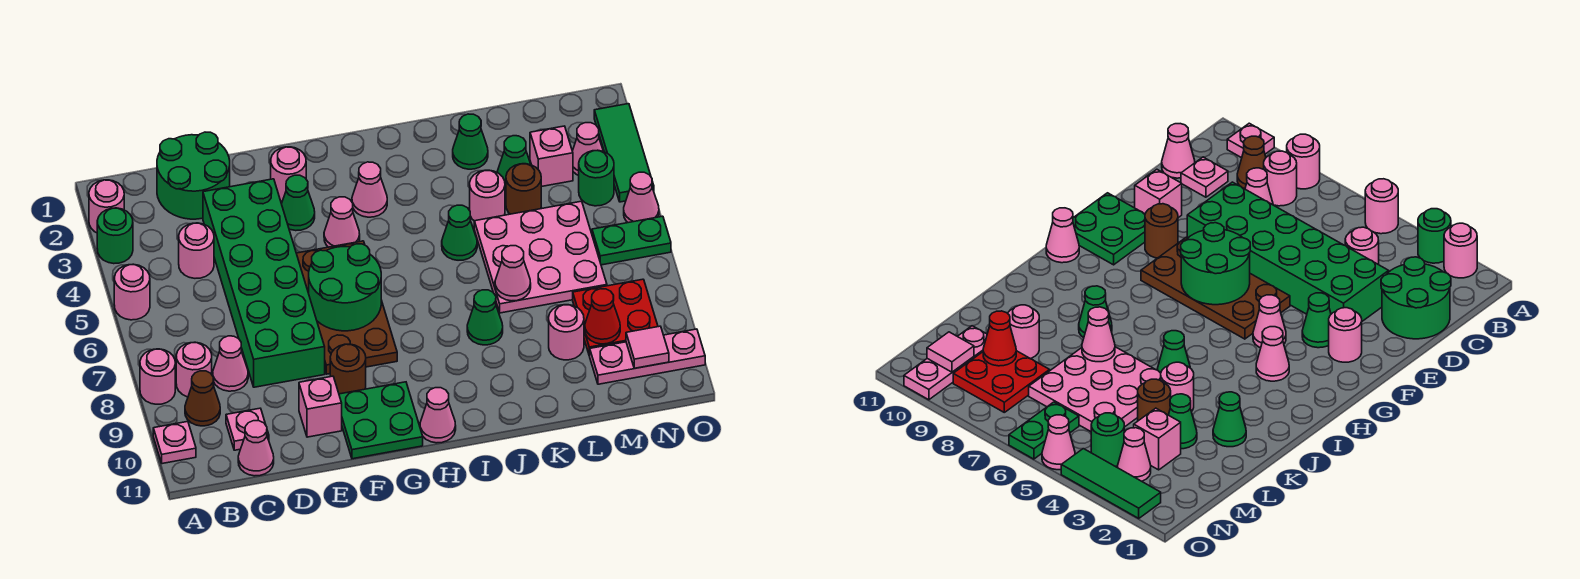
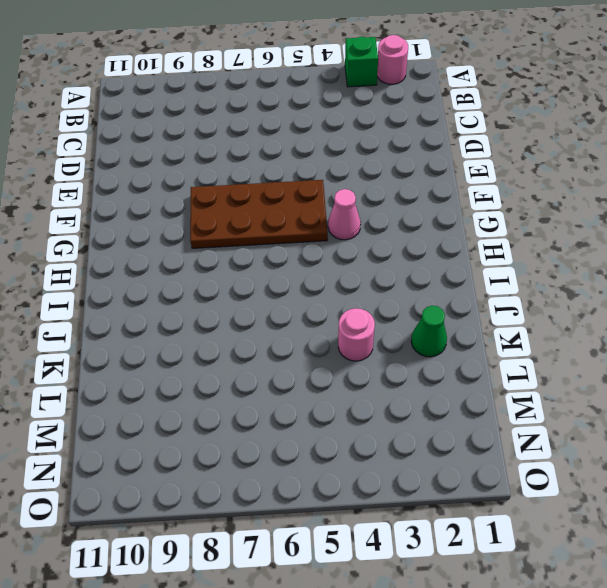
green 1x1 brick [345,37,378,87] -> green 1x1 round brick [97,208,133,264]
none -> pink 1x1 round brick [114,264,150,320]
none -> pink 1x1 round brick [140,349,175,404]
none -> pink 1x1 plate [153,422,196,464]
none -> pink 1x1 round brick [176,342,212,397]

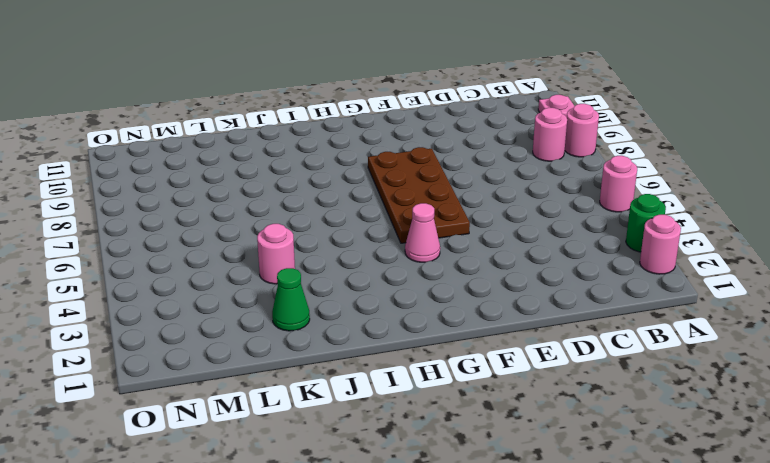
none -> brown 1x1 cone [185,371,220,426]
none -> green 2x2 round brick [157,132,230,219]
none -> pink 1x1 round brick [179,223,214,278]
none -> pink 1x1 cone [213,336,248,391]

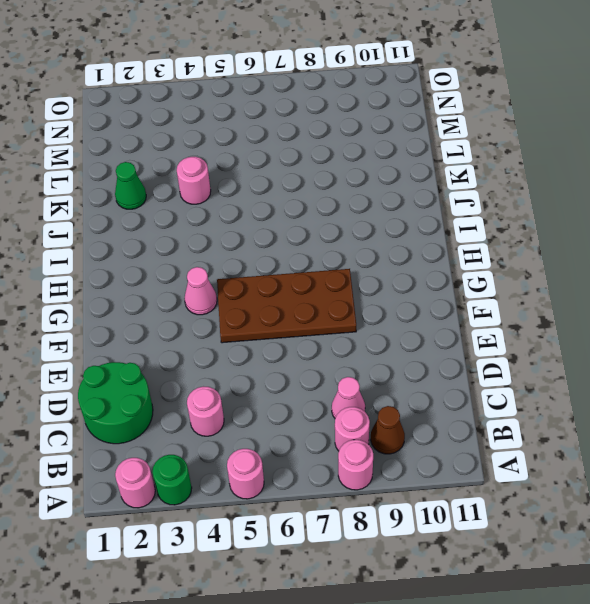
none -> pink 1x1 plate [153,422,196,464]
none -> pink 1x1 plate [226,408,269,450]
none -> pink 1x1 cone [238,421,274,476]
none -> green 2x6 brick [203,179,325,387]

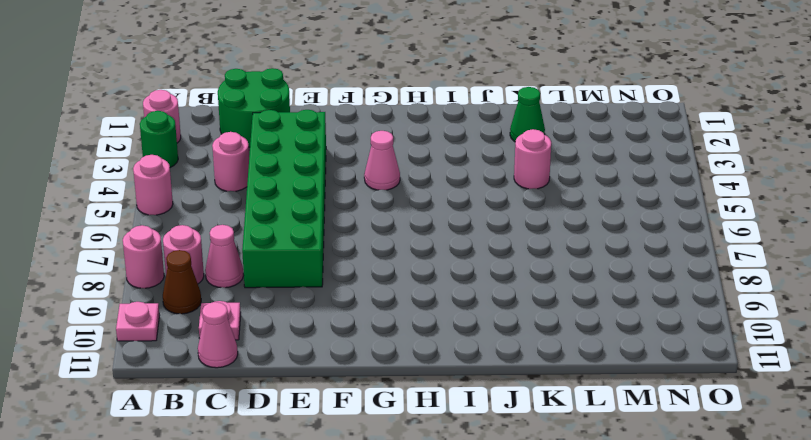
none -> pink 1x1 brick [299,376,342,437]
none -> pink 1x1 round brick [271,147,306,201]
none -> green 1x1 cone [282,175,315,231]
none -> brown 2x4 plate [296,241,397,374]

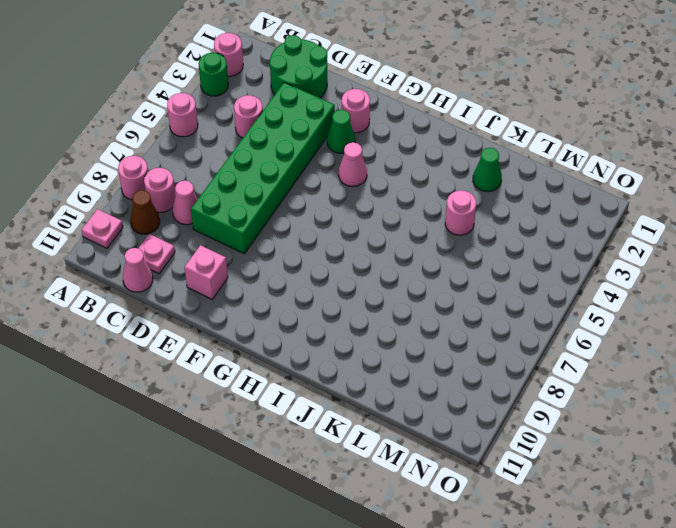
none -> brown 2x4 plate [296,241,397,374]
none -> brown 1x1 round brick [330,344,366,394]
none -> green 2x2 plate [339,382,423,459]
none -> pink 1x1 cone [352,162,387,217]

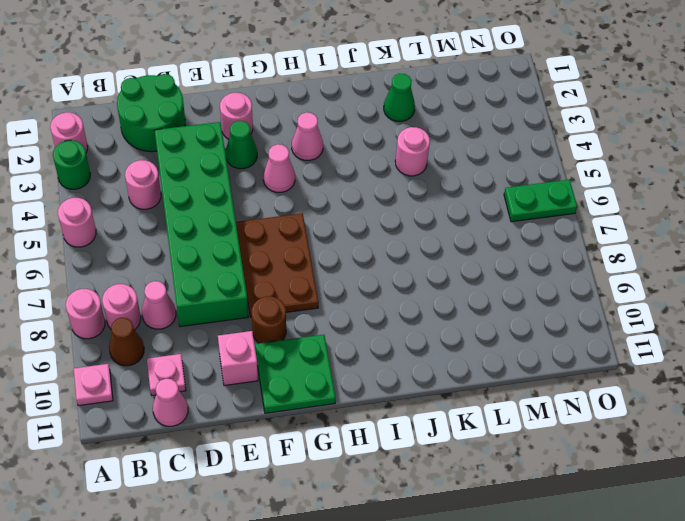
brown 2x3 plate [236,213,319,317] -> brown 2x4 plate [296,241,397,374]
none -> pink 1x1 cone [420,388,456,443]
none -> green 1x1 cone [442,205,477,260]
none -> green 1x1 cone [467,290,503,345]
none -> pink 3x3 plate [474,201,607,313]

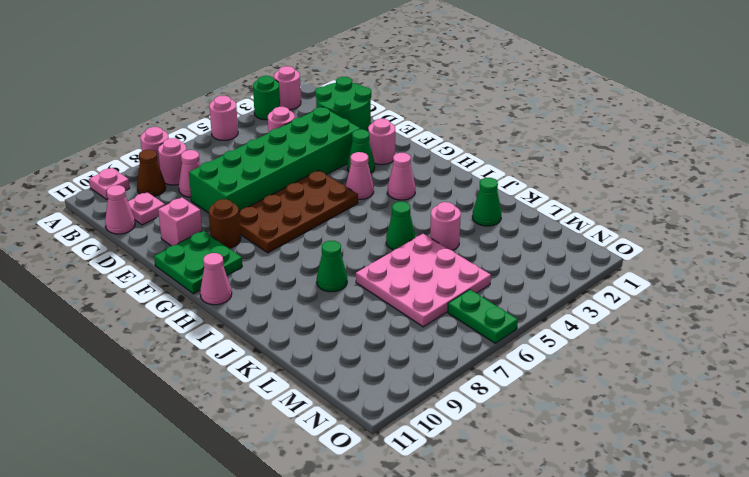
none -> green 1x1 cone [497,136,531,189]
none -> brown 1x1 round brick [506,164,541,214]
none -> pink 1x1 round brick [549,305,584,360]
none -> pink 1x1 brick [530,126,573,187]

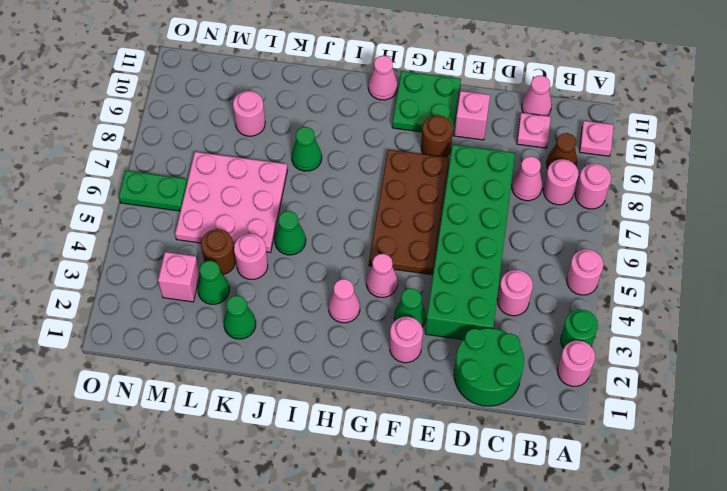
none -> red 2x2 plate [573,279,658,356]
none -> pink 1x3 plate [590,329,705,384]
none -> pink 1x1 cone [572,123,603,176]
none -> green 1x1 round brick [579,150,614,206]

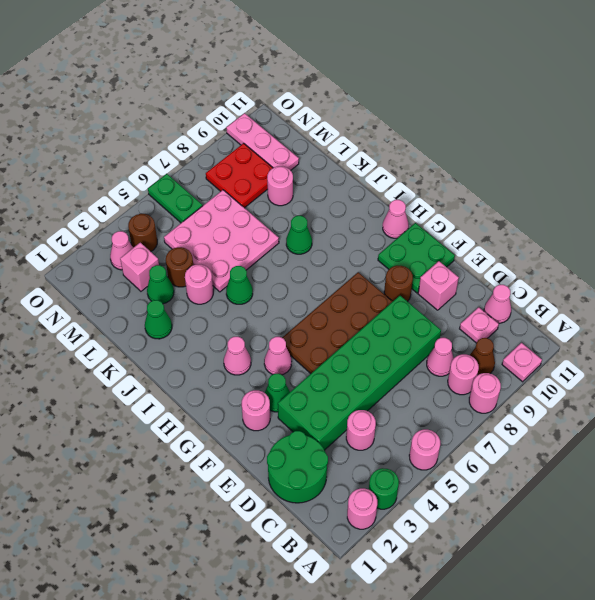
brown 1x1 round brick [128,214,157,252] -> green 1x1 round brick [579,150,614,206]
none -> green 1x3 tile [594,104,654,202]
none -> pink 1x1 cone [624,172,659,223]
none -> green 2x2 round brick [309,244,381,331]
none -> pink 1x1 cone [495,246,531,301]

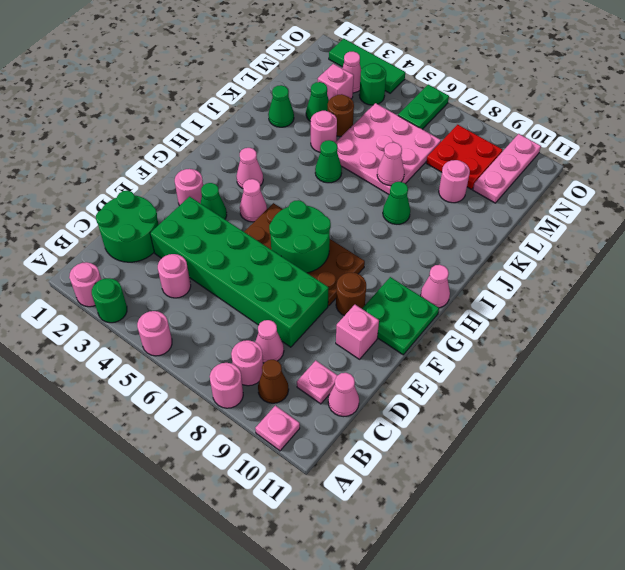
none -> pink 1x1 cone [624,172,659,223]
none -> red 1x1 cone [585,289,620,344]
none -> pink 1x1 tile [626,326,669,368]

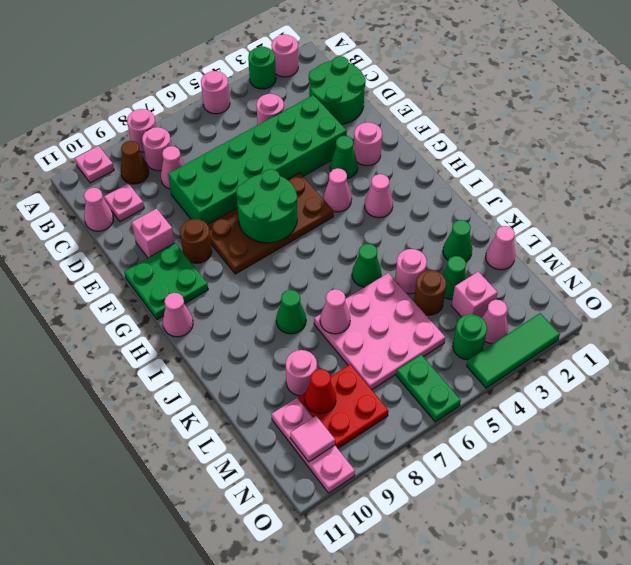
pink 1x1 cone [486,226,515,270] -> pink 1x1 cone moved to [624,172,659,223]

